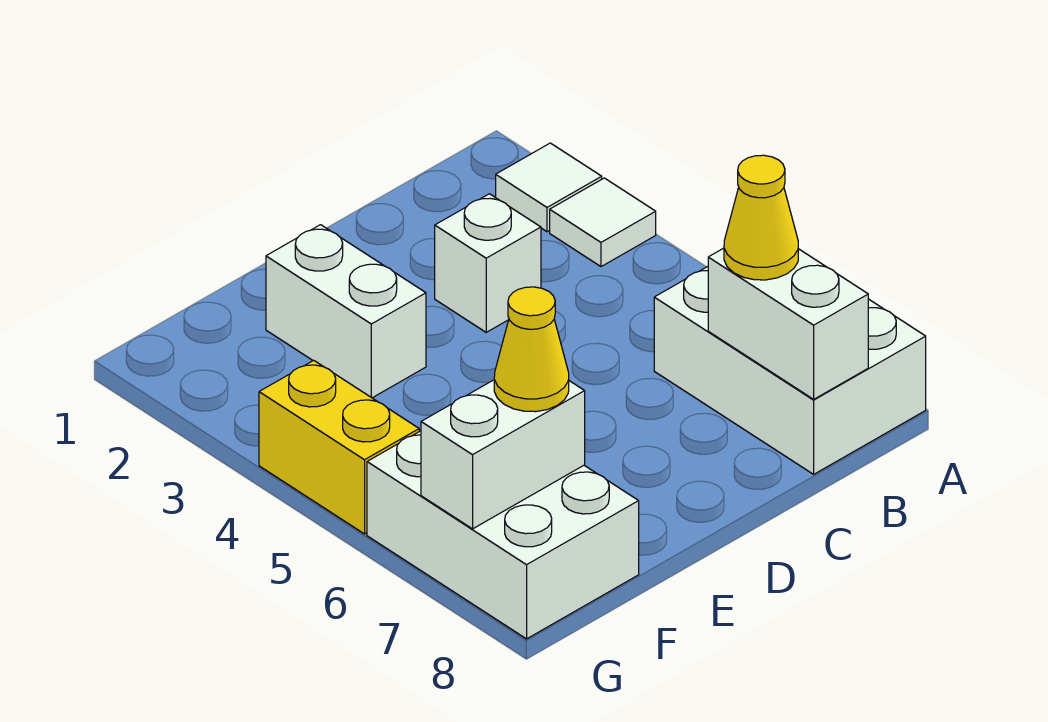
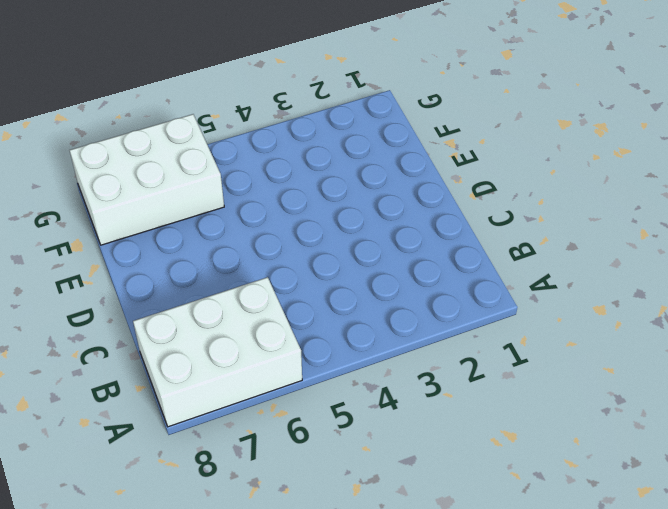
none -> white 1x1 tile [496,143,602,232]
none -> white 1x1 tile [550,178,656,267]

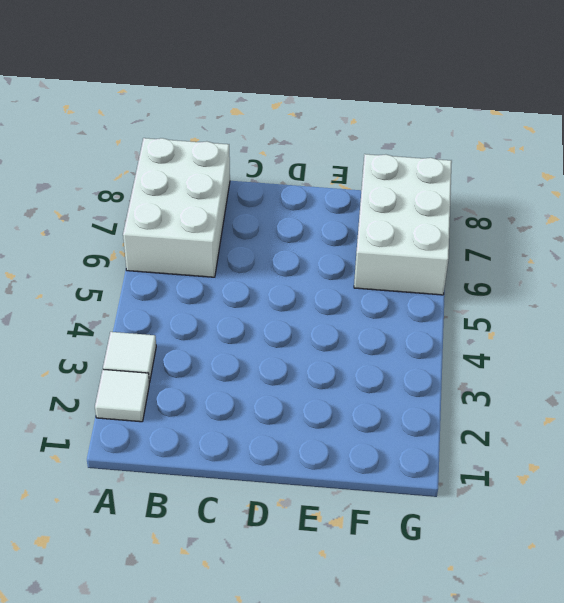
none -> white 1x1 brick [435,194,541,332]
none -> white 1x2 brick [266,225,426,398]

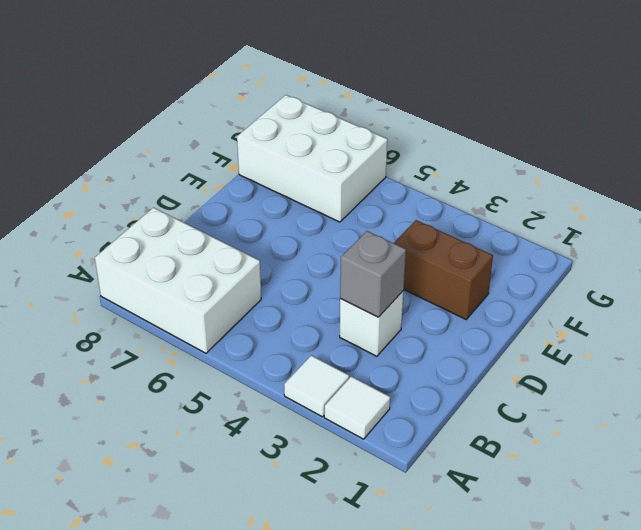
grey 1x1 brick [340,231,406,317] -> none
brown 1x2 brick [394,220,493,319] -> white 1x2 brick [266,225,426,398]
none -> yellow 1x2 brick [259,360,419,534]
none -> white 1x2 brick [708,248,868,399]

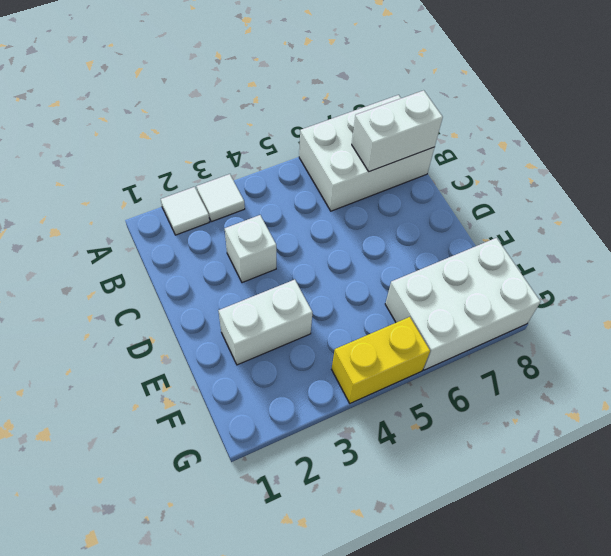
none -> white 1x2 brick [421,380,585,529]
none -> yellow 1x1 cone [724,155,798,280]

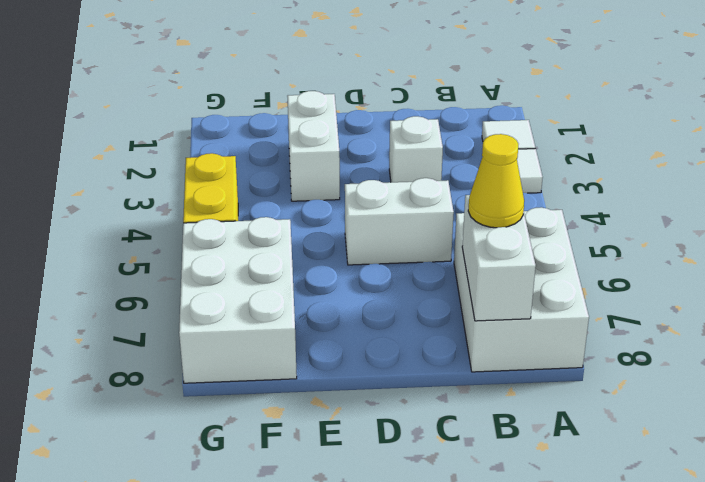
white 1x2 brick [345,178,454,265] -> white 1x2 brick moved to [421,380,585,529]
none -> yellow 1x1 cone [494,287,569,412]

